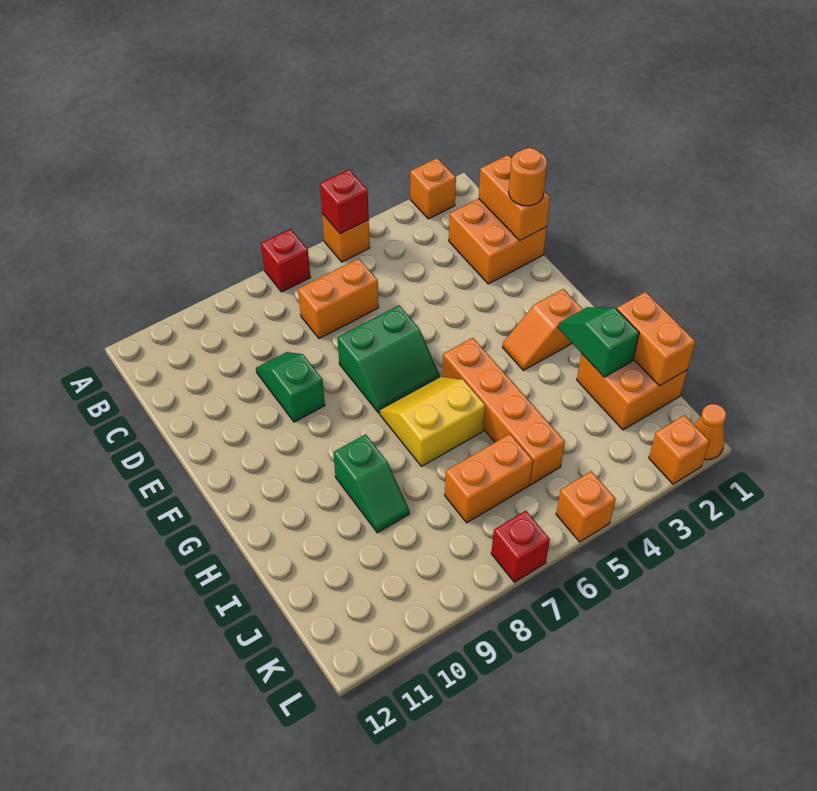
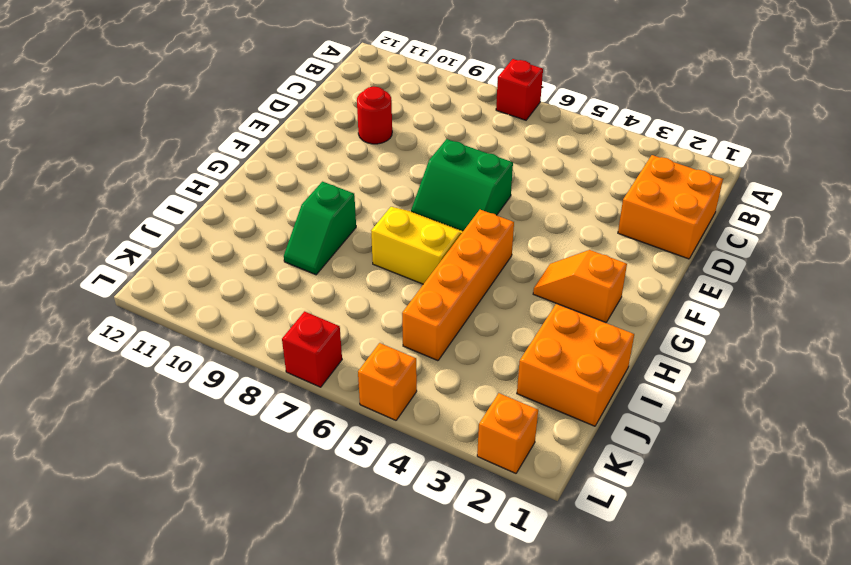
red 1x1 round brick [357,87,392,144] -> none
none -> orange 1x1 brick [410,158,456,219]
none -> orange 1x1 brick [322,214,370,262]
none -> orange 1x2 brick [298,259,379,339]

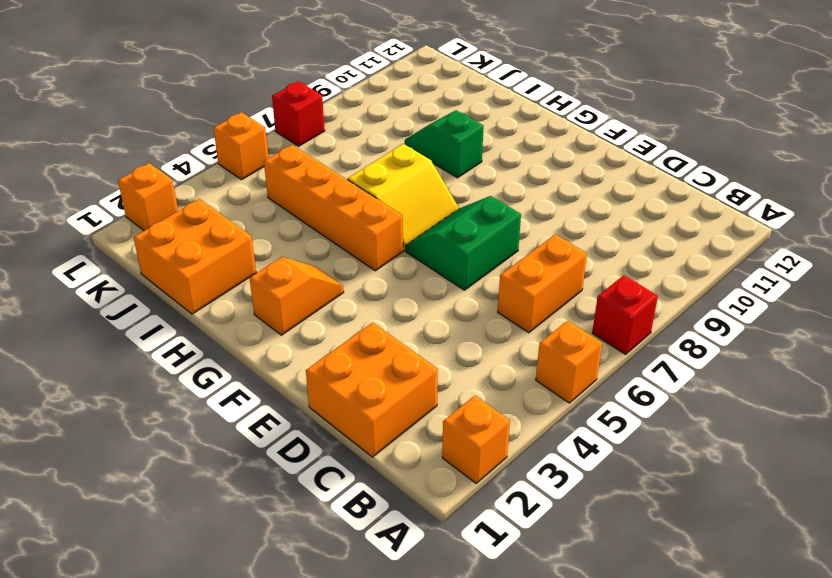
none -> green 1x2 slope [256,352,325,422]
none -> orange 1x2 brick [445,434,533,523]
none -> orange 1x1 cone [695,404,726,460]

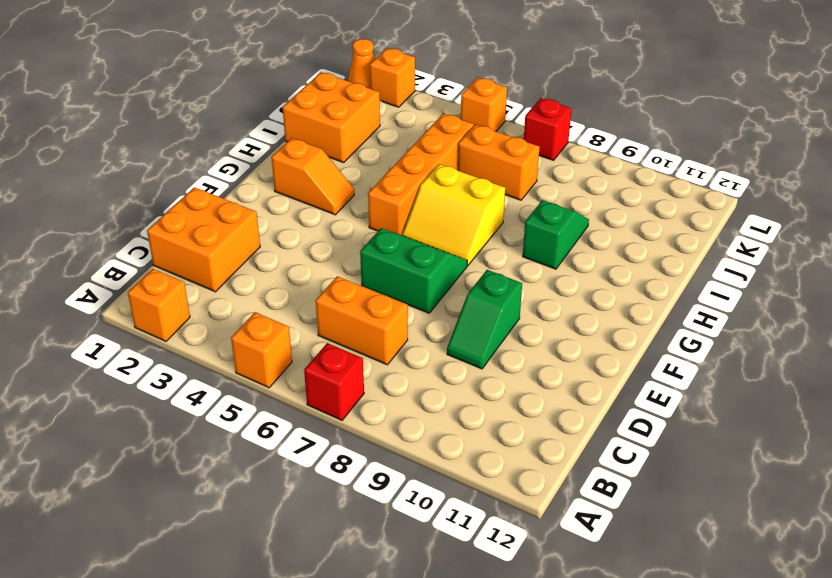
none -> red 1x1 brick [320,170,369,234]
none -> orange 1x2 brick [479,155,550,240]
none -> green 1x2 slope [558,307,639,377]

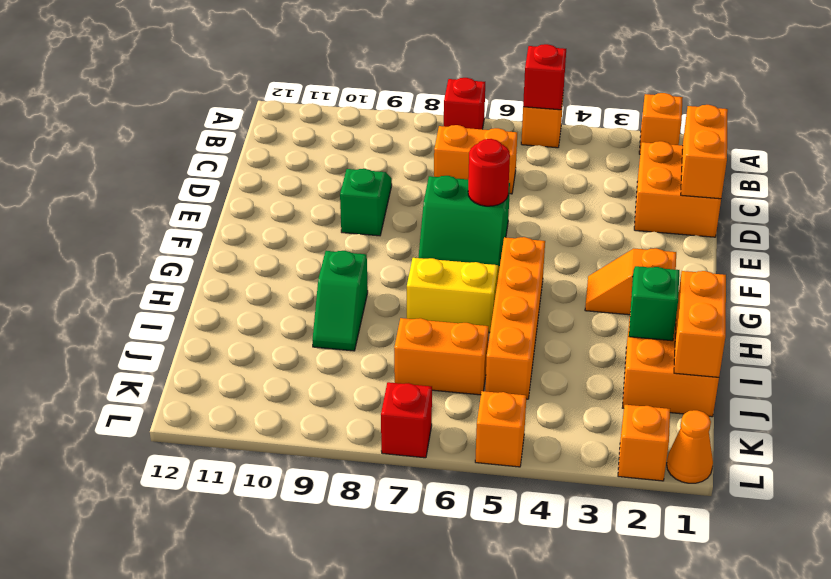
red 1x1 round brick [468,139,510,206] -> none
none -> orange 1x1 round brick [509,148,547,206]

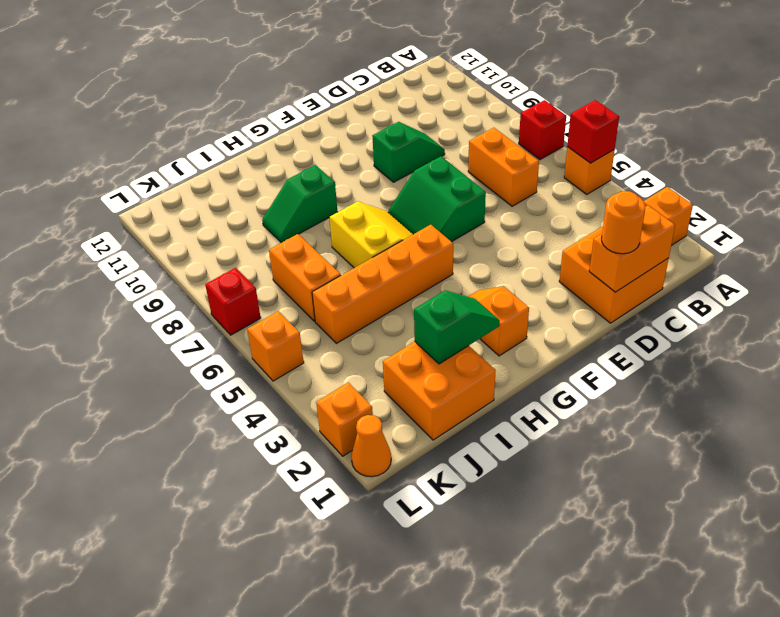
none -> orange 1x2 brick [617,292,696,386]

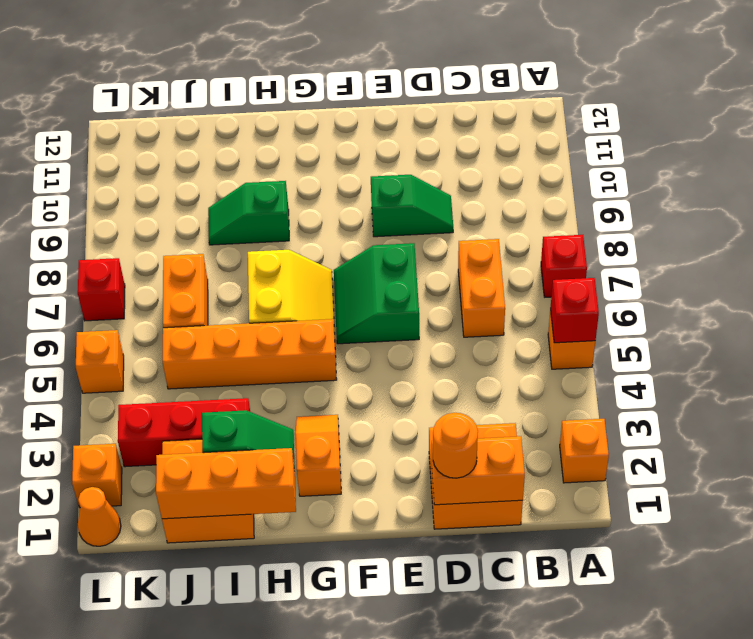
orange 1x3 brick [156,448,296,519] -> orange 1x2 brick [617,292,696,386]
red 1x3 brick [118,398,250,467] -> none

